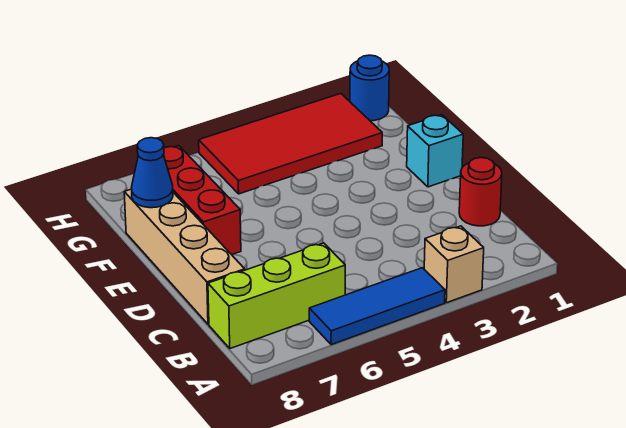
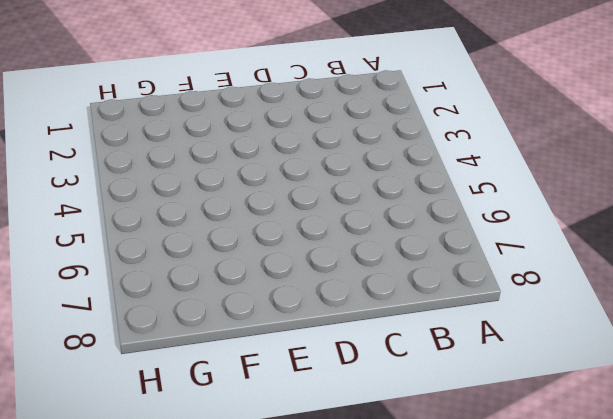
none -> tan 1x1 brick [424,226,484,303]
none -> blue 1x3 tile [309,268,445,345]

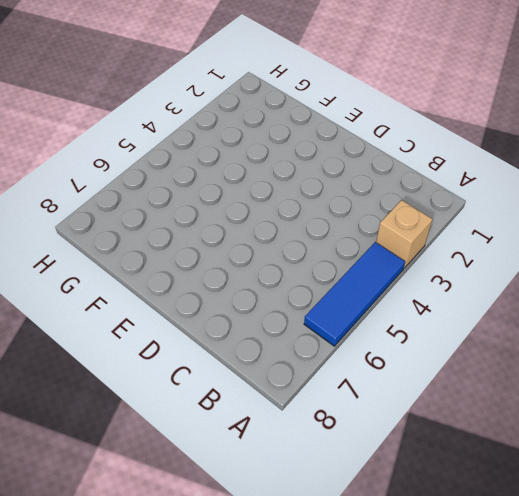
none -> lime 1x3 brick [208,243,345,348]
none -> red 1x1 round brick [459,158,502,226]

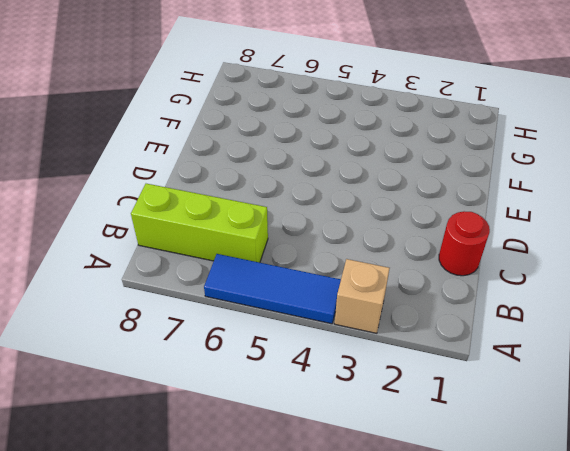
none -> tan 1x4 brick [124,189,245,324]
none -> cyan 1x1 brick [407,115,463,187]

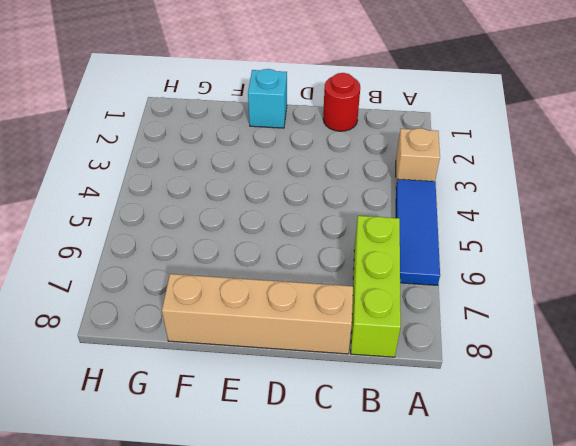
none -> red 1x3 brick [163,146,241,255]
none -> red 2x4 tile [199,93,382,194]

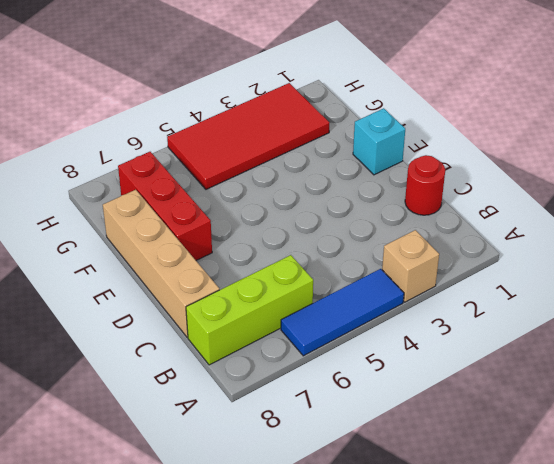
none -> blue 1x1 round brick [350,55,389,121]
none -> blue 1x1 cone [132,138,173,208]

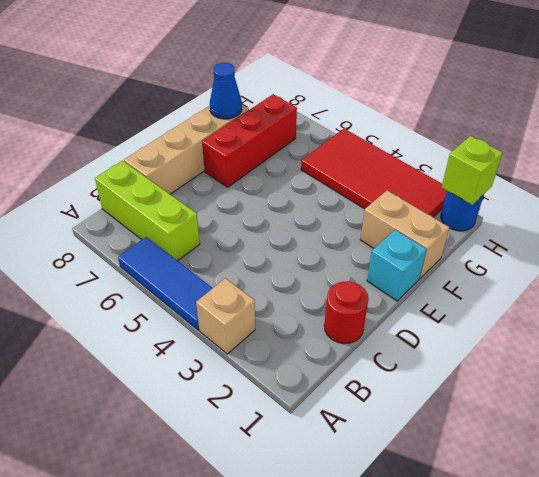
tan 1x2 brick [360,190,449,278] -> none
lime 1x1 brick [442,136,502,205] -> none

